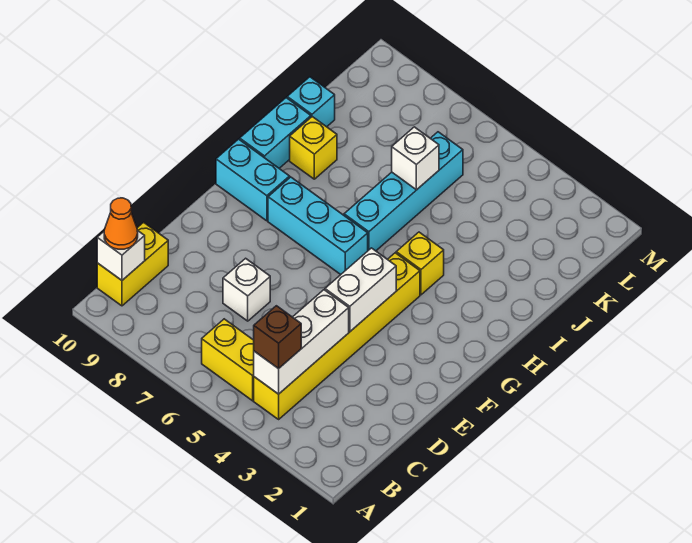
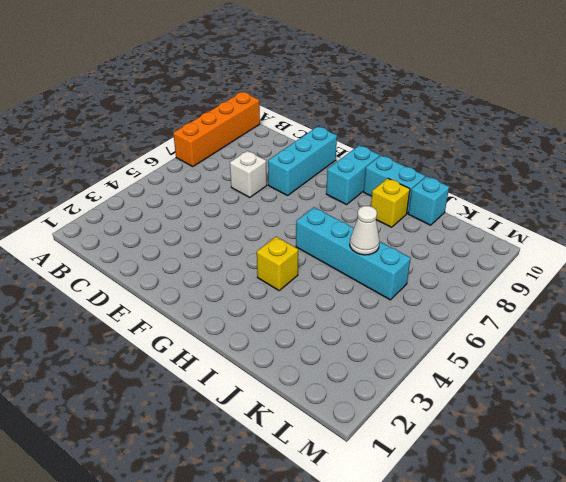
orange 1x4 brick [173,92,260,167] -> none
cyan 1x3 brick [268,126,337,196] -> cyan 1x3 brick moved to [268,177,368,275]
white 1x1 cone [350,206,380,255] -> white 1x1 brick [392,127,439,190]
none -> yellow 1x6 brick [254,253,420,419]
none -> yellow 1x2 brick [202,319,254,401]
none -> yellow 1x2 brick [97,222,168,306]

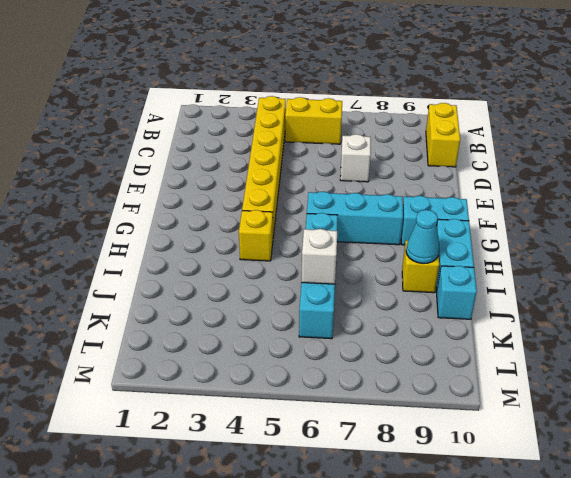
cyan 1x1 cone [406,210,439,264] -> none
none -> white 1x3 brick [254,290,349,394]
none -> white 1x1 brick [97,230,145,280]
none -> white 1x2 brick [325,248,396,332]

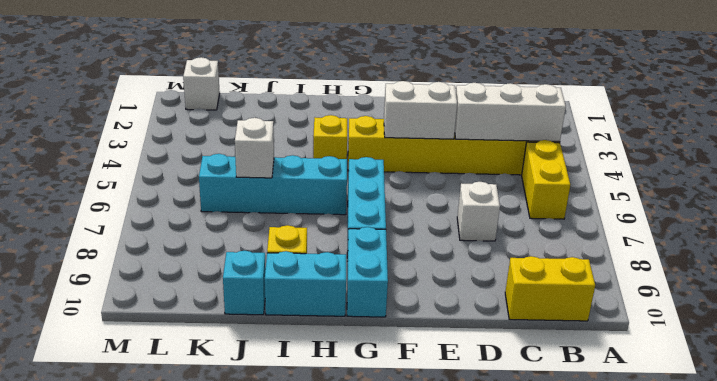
white 1x1 brick [183,57,220,110] -> white 1x1 brick moved to [97,230,145,280]
none -> brown 1x1 brick [254,306,301,369]
none -> orange 1x1 cone [104,198,138,249]

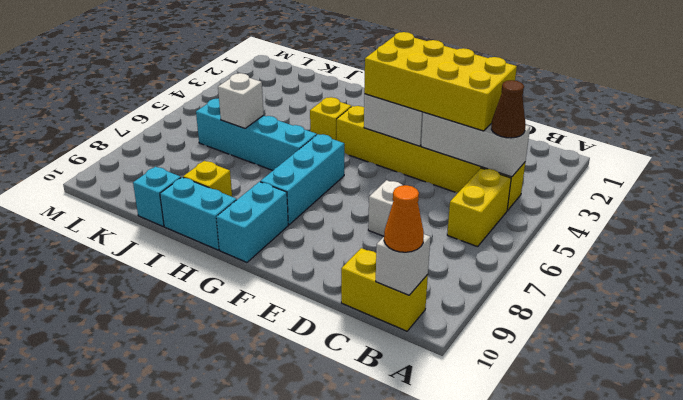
brown 1x1 cone [491,80,526,138] -> brown 1x1 brick [254,306,301,369]
yellow 2x4 brick [364,32,517,131] -> none

